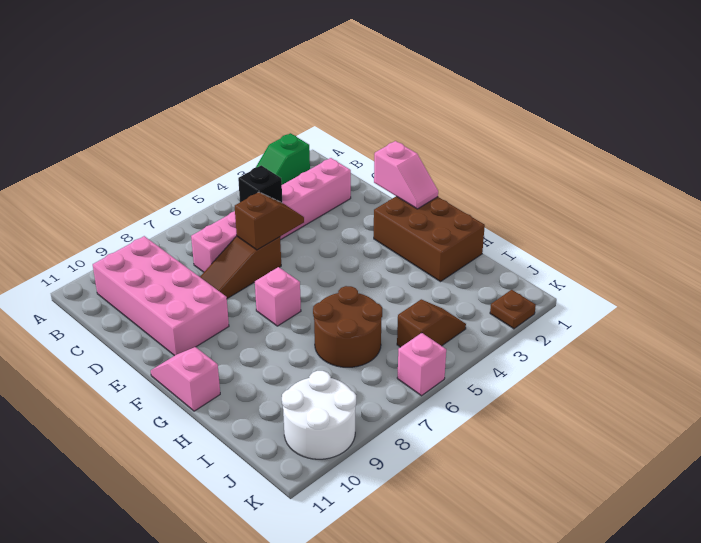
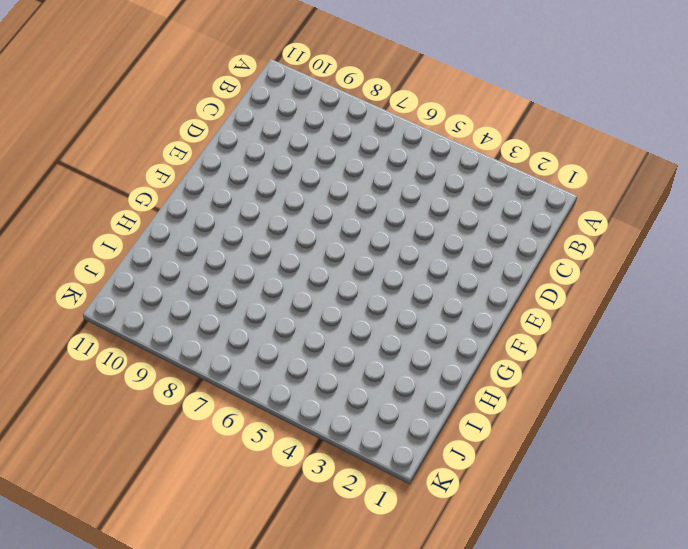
none -> green 1x2 slope [256,133,310,185]
none -> pink 2x4 brick [93,236,229,356]
none -> pink 1x6 brick [191,158,351,272]

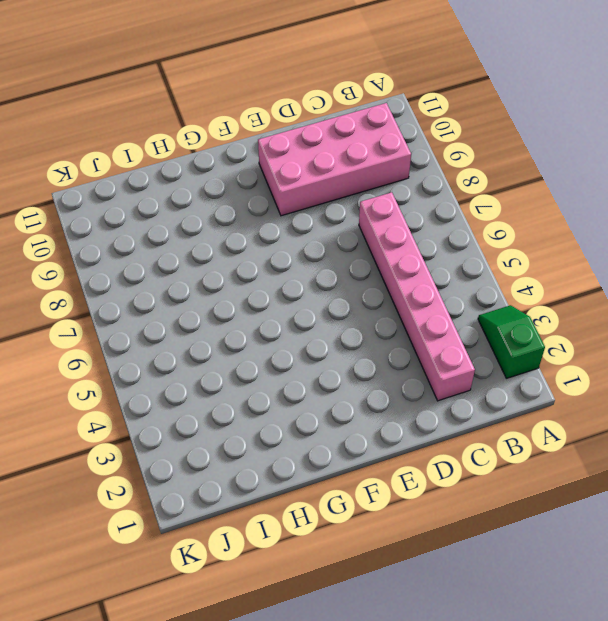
none -> brown 1x3 slope [200,236,281,299]
none -> brown 2x3 brick [374,196,485,282]
none -> pink 1x1 brick [255,267,301,326]

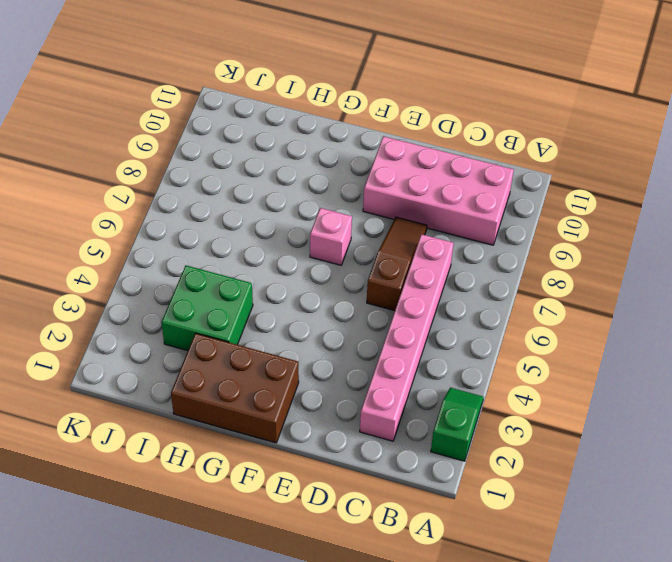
green 2x2 brick [161,265,253,351] -> none
none -> pink 1x2 slope [151,347,220,411]
none -> brown 2x2 round brick [313,286,382,367]
none -> brown 1x2 slope [397,300,466,347]

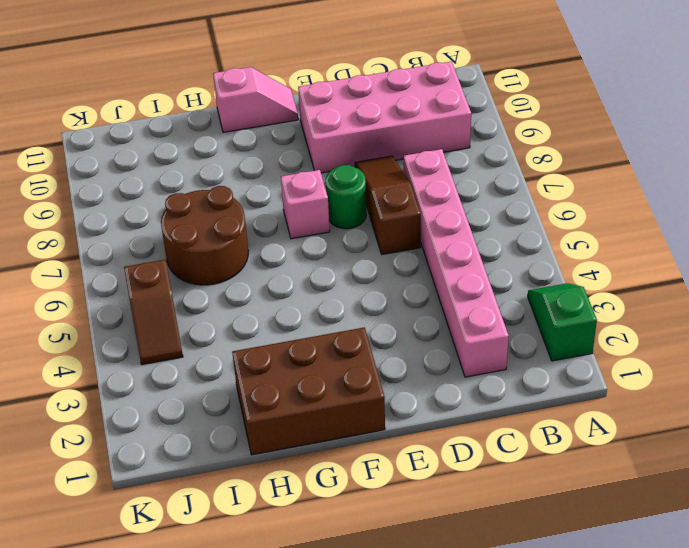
green 1x1 round brick [326,165,366,229] -> none
none -> white 2x2 round brick [282,371,356,459]
none -> brown 1x1 plate [490,290,536,329]
none -> pink 1x1 brick [397,333,446,396]

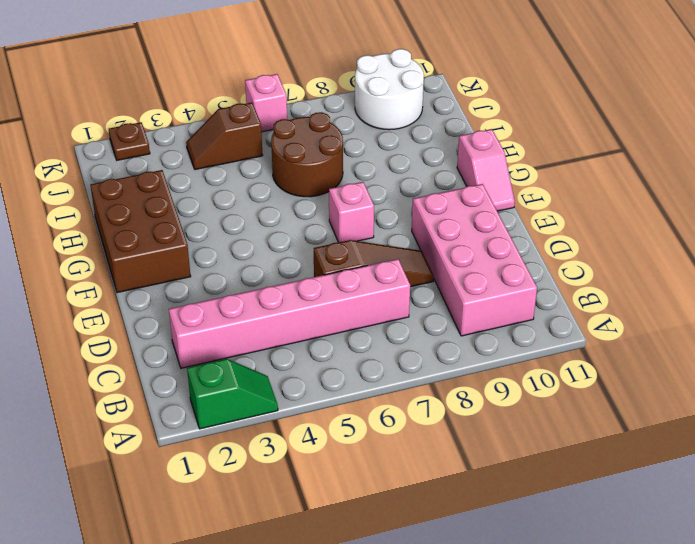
none -> black 1x1 brick [238,165,282,203]
none -> brown 1x2 slope [235,192,304,250]
none -> pink 1x2 slope [374,141,438,209]

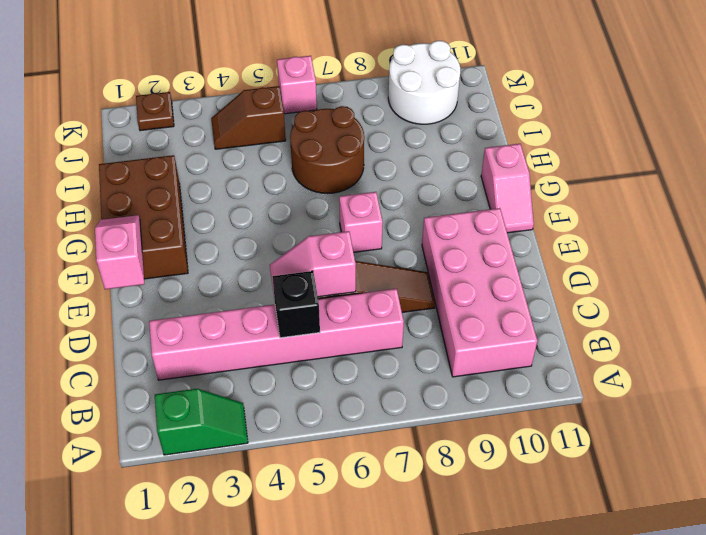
pink 1x2 slope [270,231,356,300] -> brown 1x2 slope [235,192,304,250]

